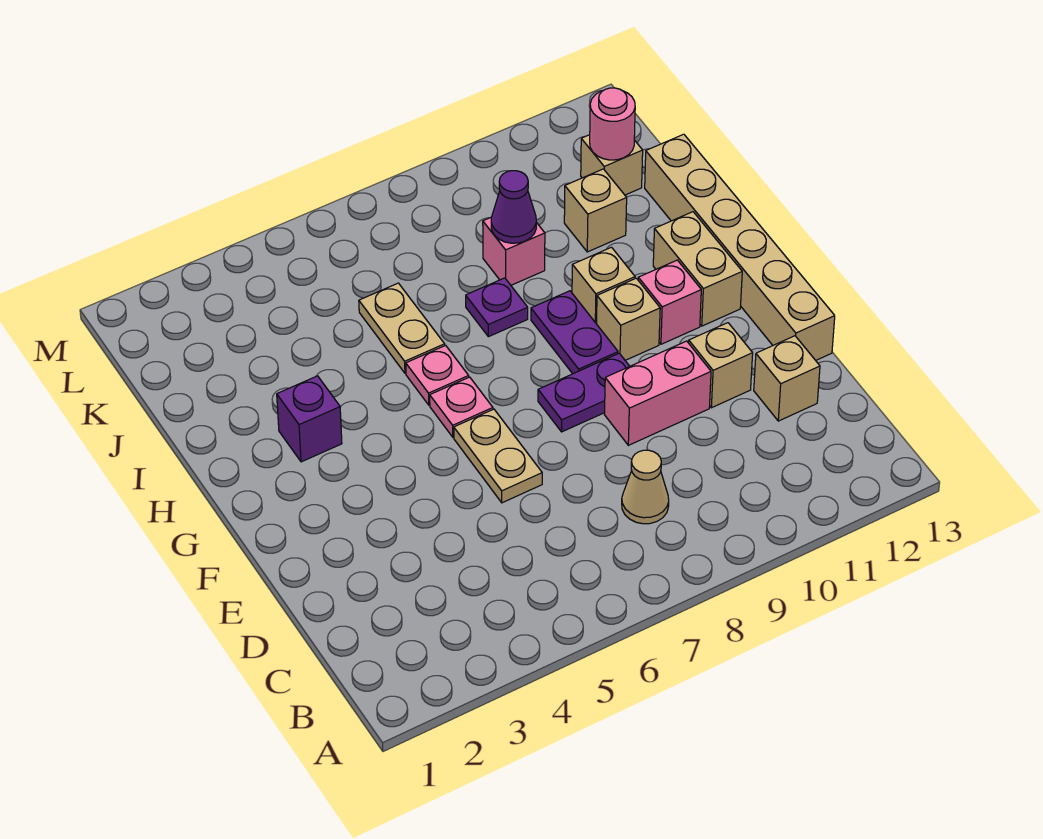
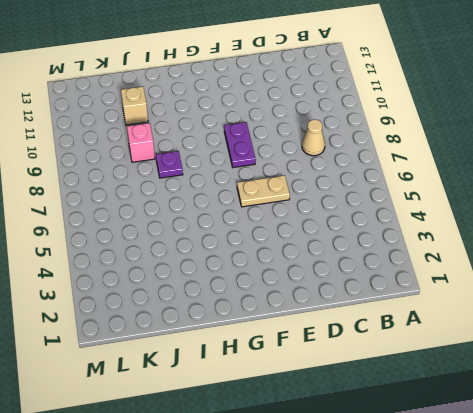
none -> tan 1x1 brick [754,336,820,421]
none -> pink 1x2 brick [605,341,711,445]
none -> tan 1x1 brick [689,323,753,408]

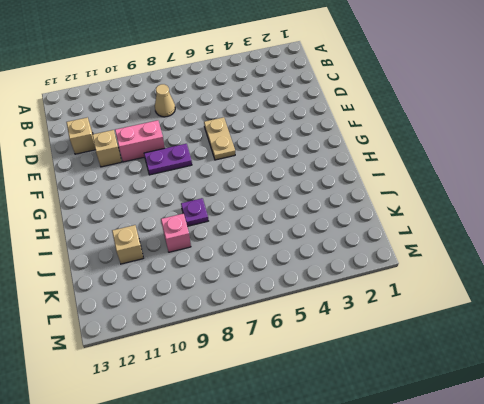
none -> tan 1x6 brick [645,134,835,360]
none -> pink 1x1 plate [430,377,493,437]
none -> purple 1x2 plate [531,291,618,374]

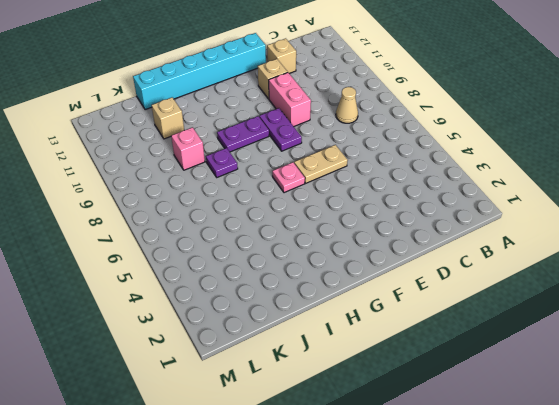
cyan 1x6 brick [133,33,266,110] -> tan 1x6 brick [645,134,835,360]
none -> tan 1x1 brick [597,278,660,360]
none -> pink 1x1 brick [638,260,701,344]
none -> tan 1x2 brick [653,212,742,326]

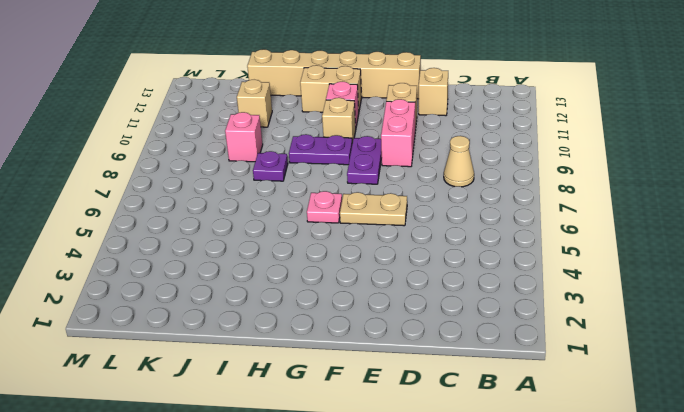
none -> purple 1x1 brick [277,376,342,462]
none -> pink 1x1 plate [406,345,469,405]
none -> tan 1x1 brick [572,247,635,324]

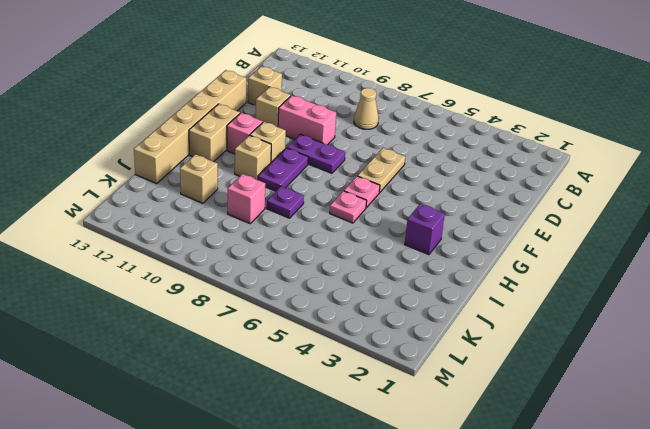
none -> tan 1x2 plate [359,283,445,373]
none -> tan 1x1 brick [581,135,643,195]
none -> purple 1x1 cone [491,171,536,243]

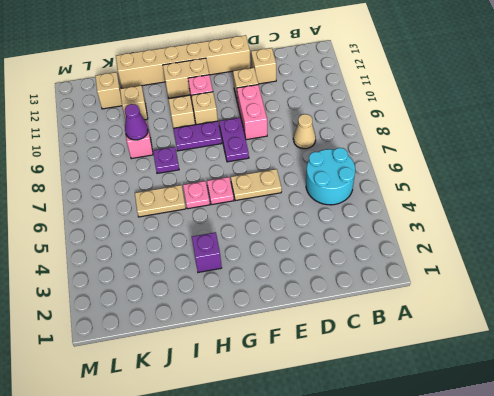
cyan 2x2 round brick [306,148,355,205] -> none
none -> pink 1x1 round brick [590,88,635,160]

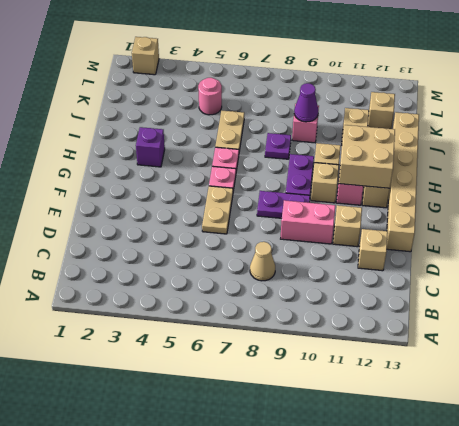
tan 2x2 brick [339,125,395,188] -> none
pink 1x1 round brick [198,78,222,115] -> pink 1x1 round brick moved to [590,88,635,160]
tan 1x1 brick [132,37,159,75] -> none

